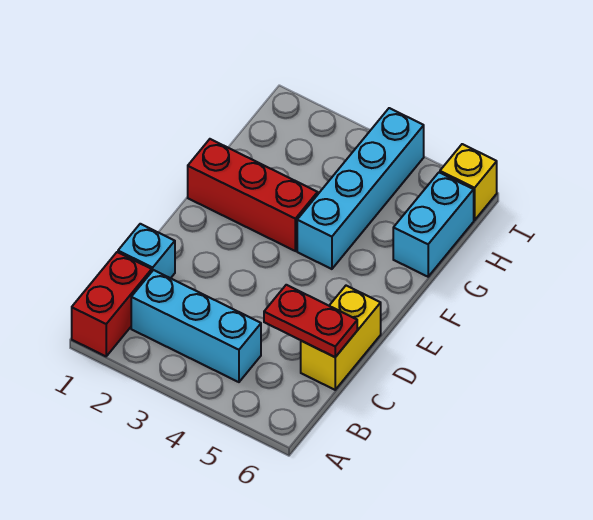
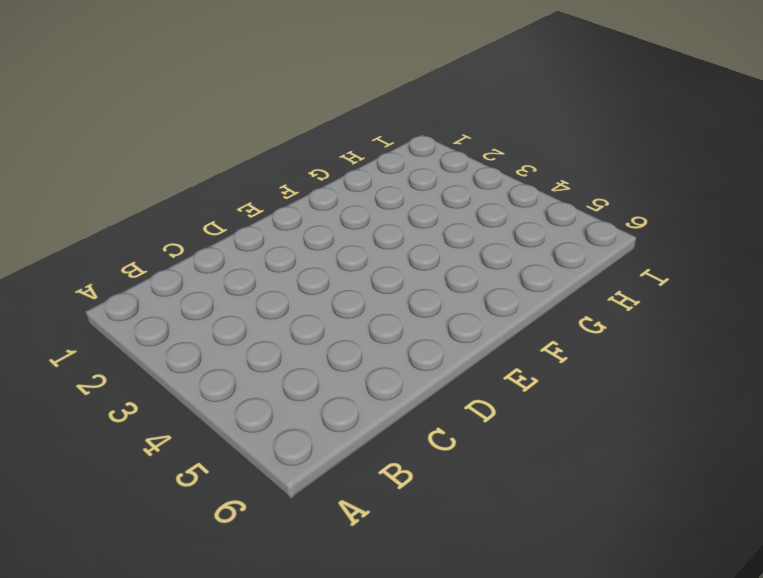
none -> red 1x2 brick [72,252,152,356]
none -> cyan 1x3 brick [131,270,261,382]

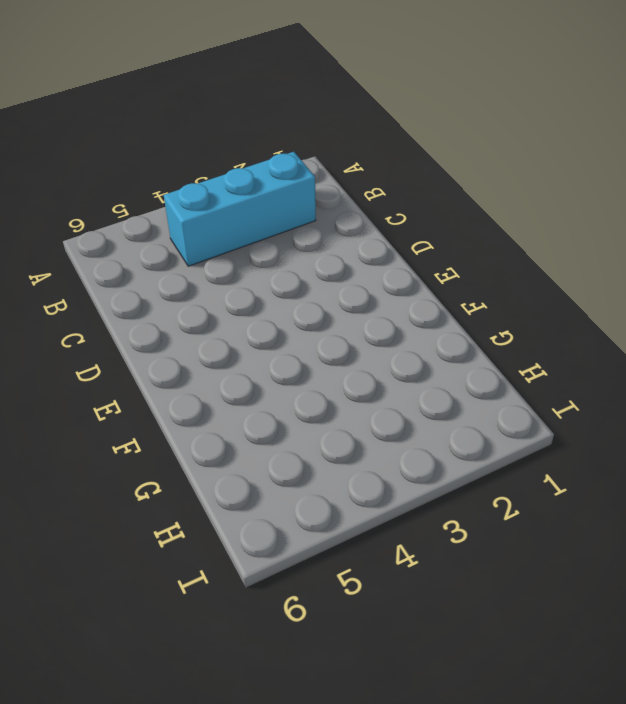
none -> red 1x2 brick [72,252,152,356]
none -> cyan 1x1 brick [118,224,175,278]

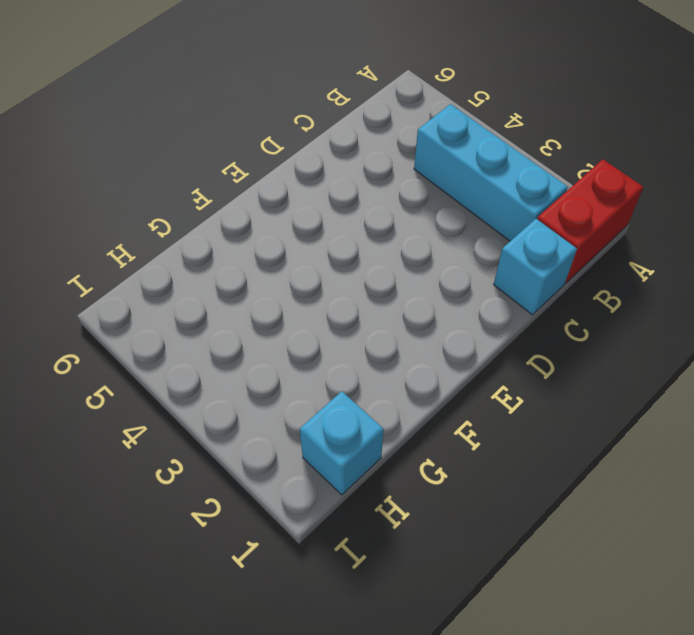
cyan 1x1 brick [300,391,384,495] -> none
none -> yellow 1x2 brick [301,286,381,390]
none -> red 1x3 brick [188,139,318,251]

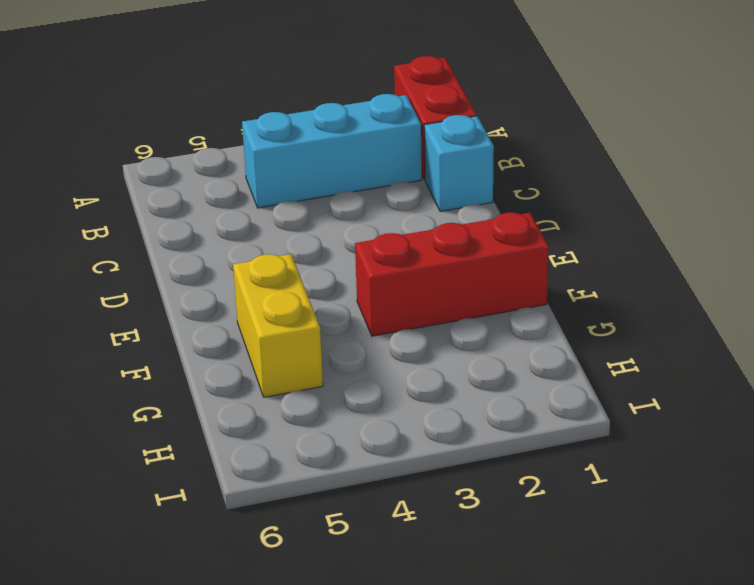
yellow 1x2 brick [233,254,323,397] -> yellow 1x2 brick moved to [301,286,381,390]
none -> cyan 1x4 brick [297,108,424,269]
none -> cyan 1x2 brick [393,173,474,277]

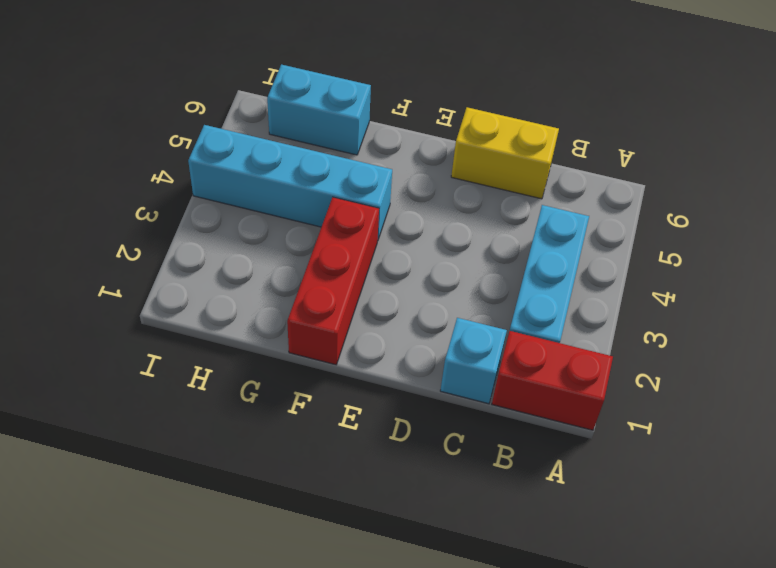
none -> yellow 1x1 brick [440,144,497,220]
none -> red 1x2 plate [264,285,357,357]

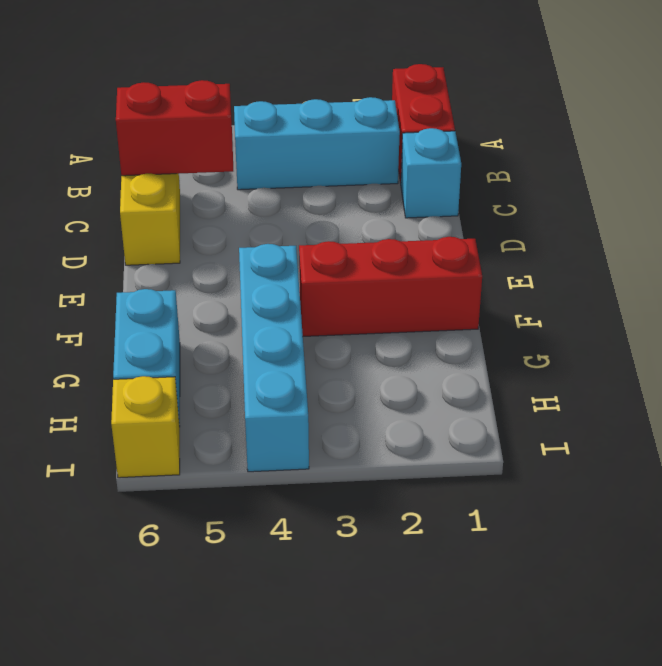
red 1x2 brick [116,80,233,176] -> red 1x2 plate [264,285,357,357]

